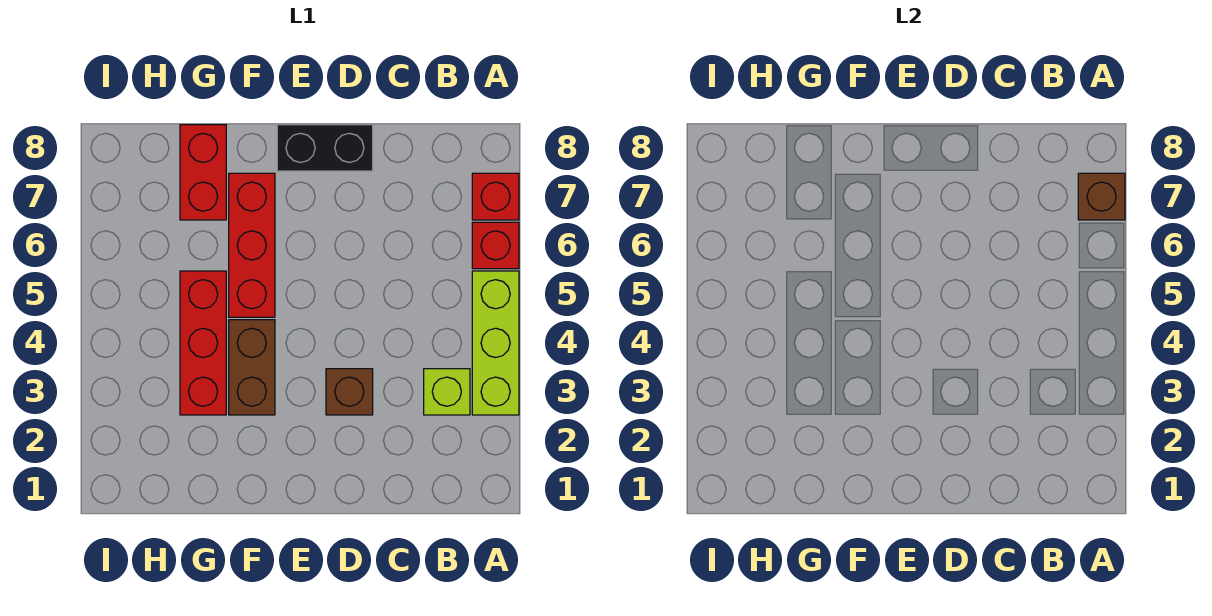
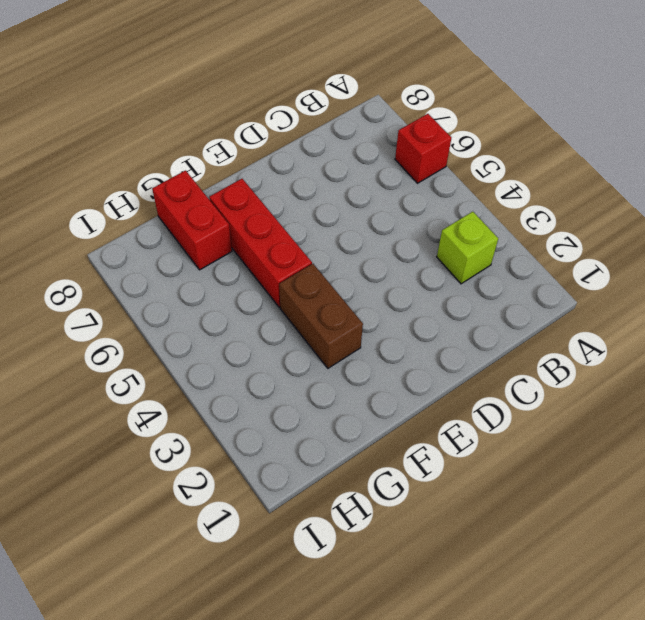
none -> lime 1x3 brick [472,271,519,415]
none -> red 1x1 brick [472,173,519,220]

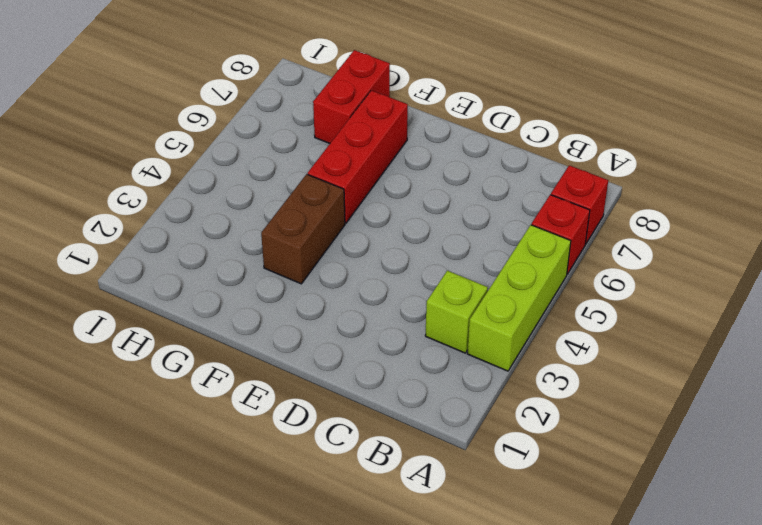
none -> brown 1x1 brick [326,369,373,415]
none -> black 1x2 brick [277,125,373,171]

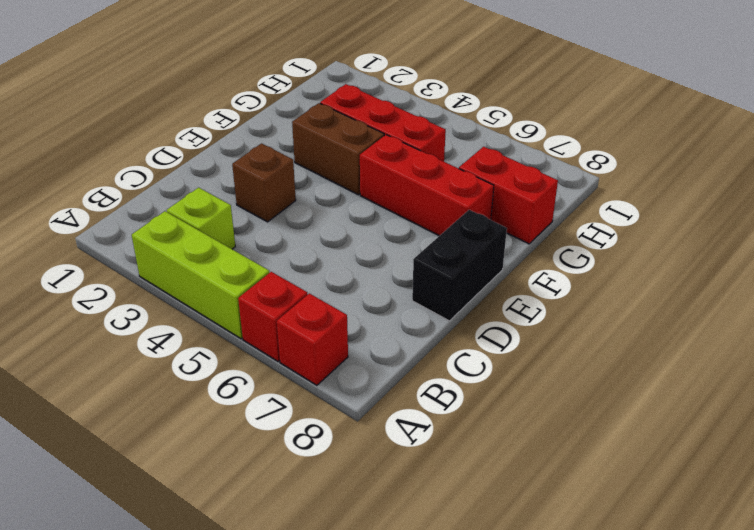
none -> brown 1x1 brick [1078,173,1125,220]

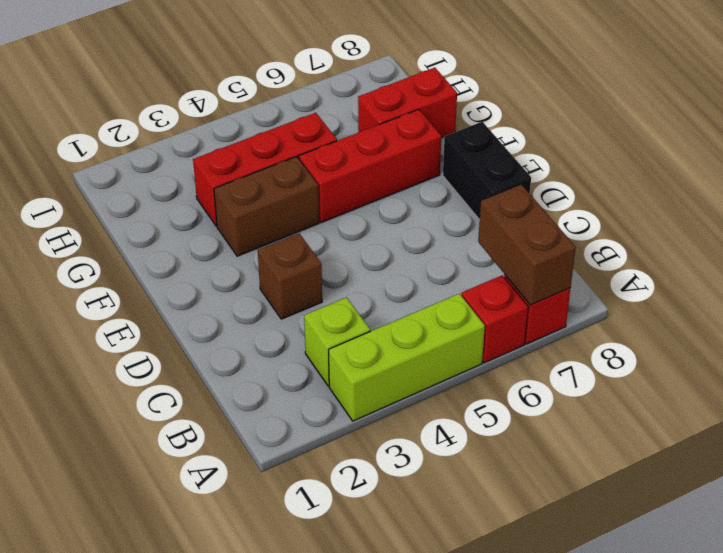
brown 1x2 brick [478,184,576,305] -> brown 1x1 brick [1078,173,1125,220]

